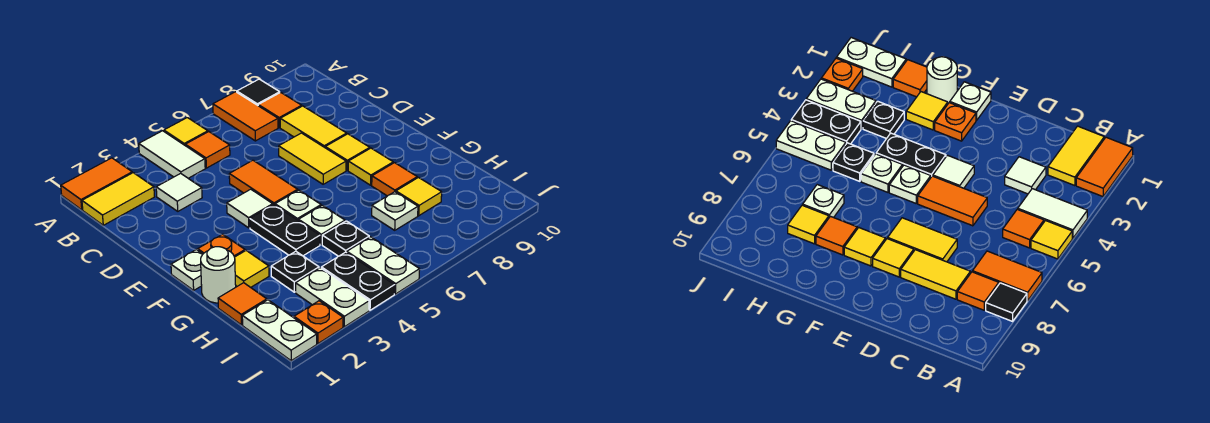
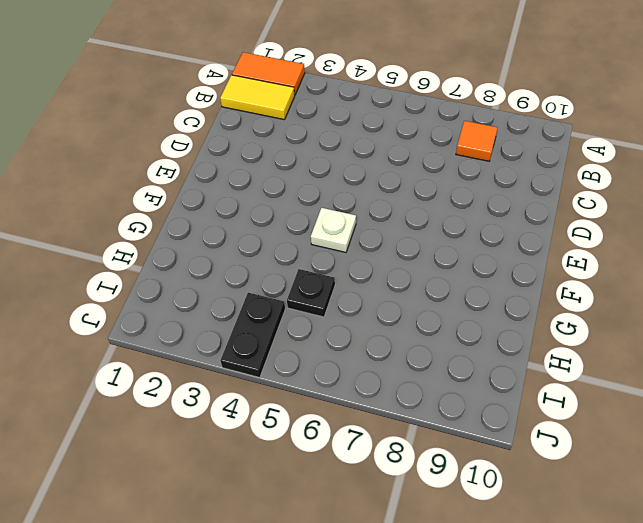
none -> white 1x2 tile [139,131,205,178]
none -> yellow 1x1 tile [164,118,208,145]
none -> orange 1x2 tile [213,92,278,141]
none -> black 1x1 tile [237,79,280,105]

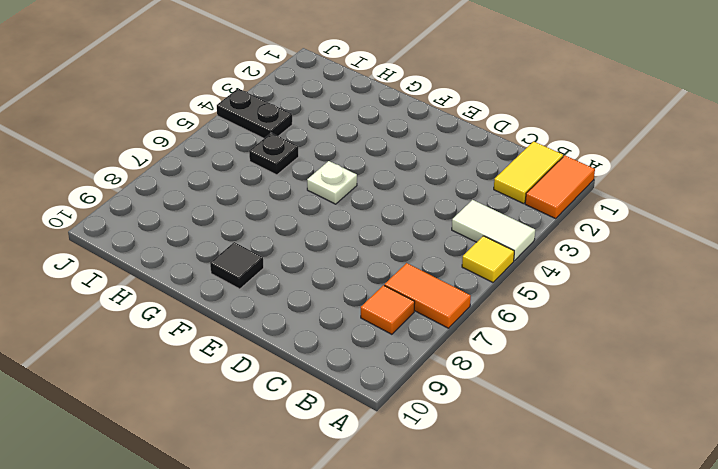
black 1x1 tile [210,242,264,289] -> black 1x1 tile moved to [237,79,280,105]
none -> orange 1x1 tile [185,132,230,168]
none -> white 1x1 tile [156,173,202,211]
none -> yellow 1x2 tile [280,106,347,147]
none -> orange 1x2 tile [229,160,298,205]

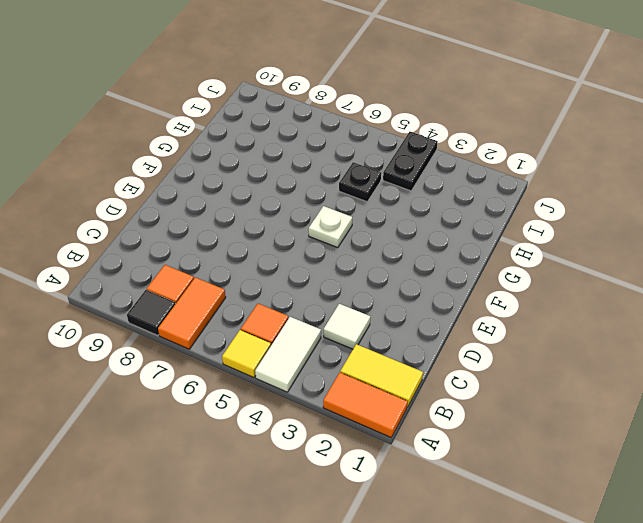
none -> yellow 1x2 tile [280,106,347,147]
none -> orange 1x2 tile [229,160,298,205]
none -> yellow 1x2 tile [279,133,346,184]
none -> white 1x1 tile [227,189,273,228]

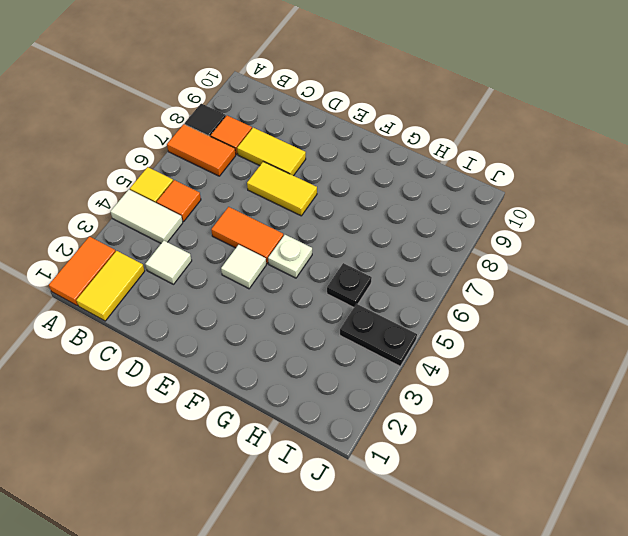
none -> yellow 1x1 tile [325,134,370,170]
none -> white 1x1 plate [171,250,203,290]
none -> orange 1x1 plate [198,234,245,257]
none -> black 1x2 plate [250,205,320,256]

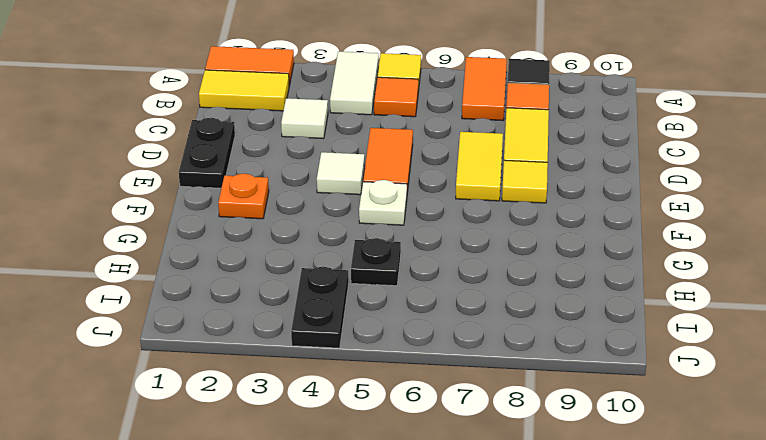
black 1x2 plate [179,118,235,188] -> black 1x2 plate moved to [250,205,320,256]
none -> white 1x1 plate [171,250,203,290]
none -> yellow 1x1 tile [348,148,393,185]
none -> white 1x1 round brick [201,247,236,303]
none -> yellow 1x1 tile [235,251,269,287]

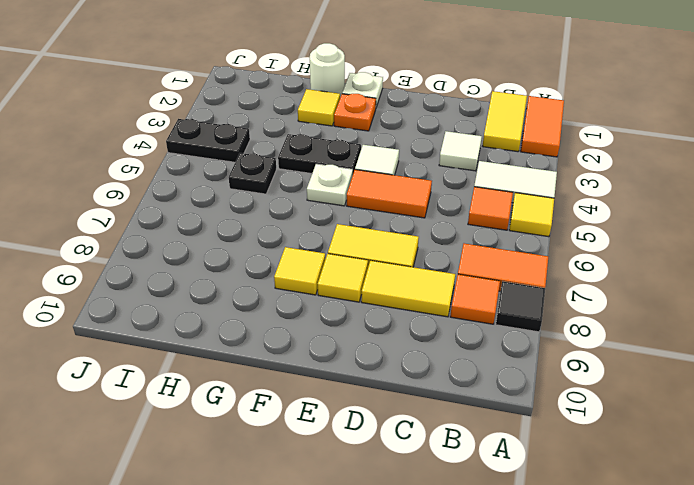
none -> white 1x1 plate [299,205,345,244]
none -> orange 1x1 tile [372,163,417,196]
none -> orange 1x1 tile [218,283,267,325]
none -> black 1x1 plate [271,251,319,292]

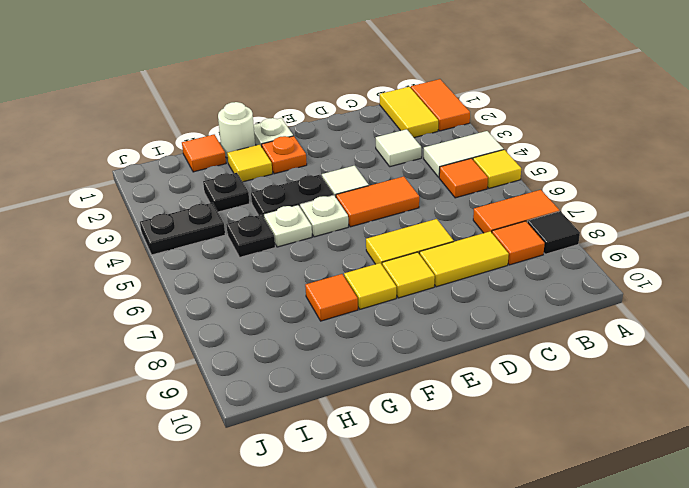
none -> white 1x1 plate [372,192,418,230]
none -> yellow 1x1 tile [396,178,442,216]
none -> white 1x2 plate [242,300,317,361]
none -> white 1x2 plate [296,268,369,327]

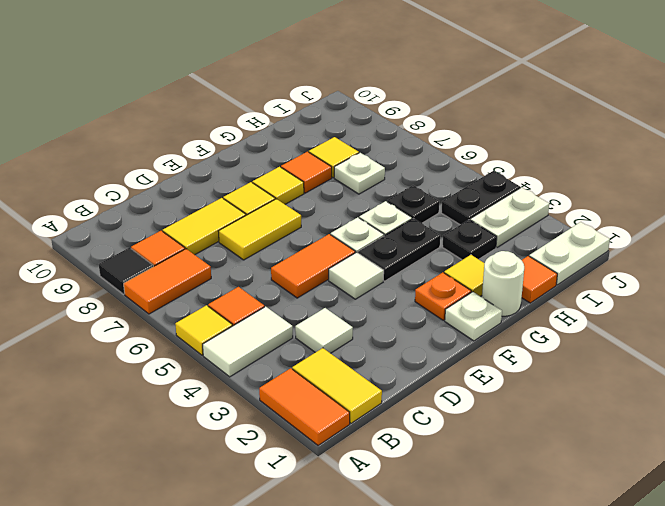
none -> white 1x2 plate [347,237,420,294]
none -> orange 1x1 plate [294,301,343,344]

